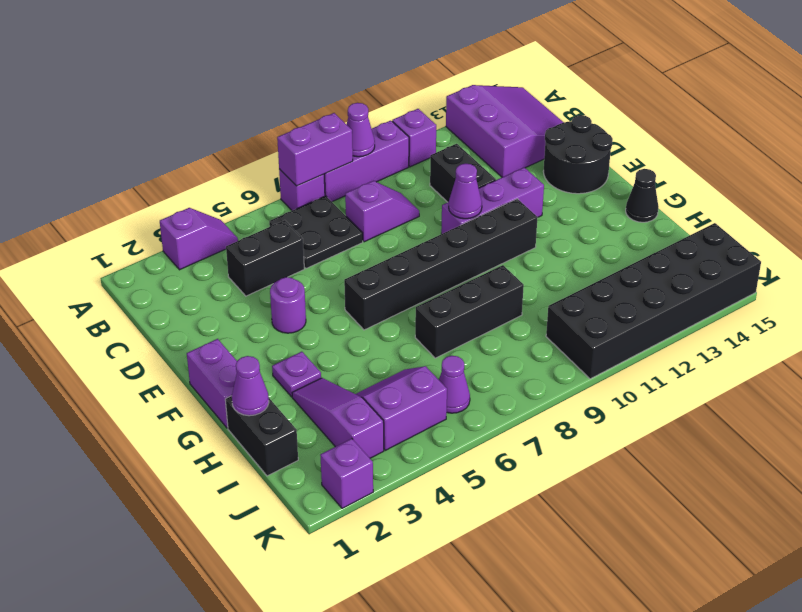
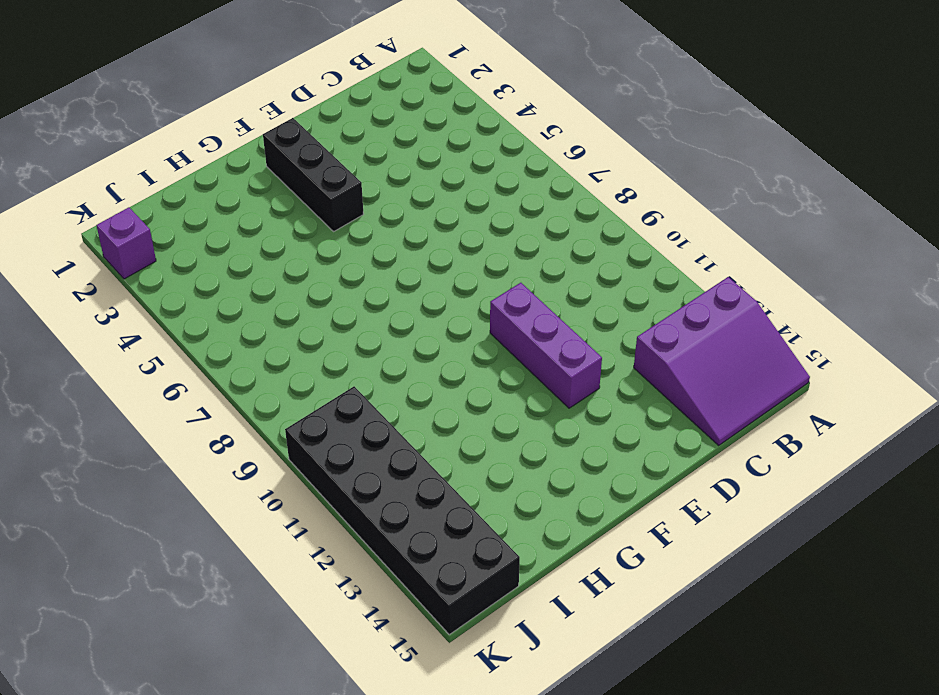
black 1x3 brick [263,118,363,231] -> black 1x3 brick moved to [415,265,524,358]
none -> purple 1x2 slope [160,208,238,270]
none -> purple 1x1 brick [279,169,325,211]
none -> purple 1x3 brick [324,121,409,202]

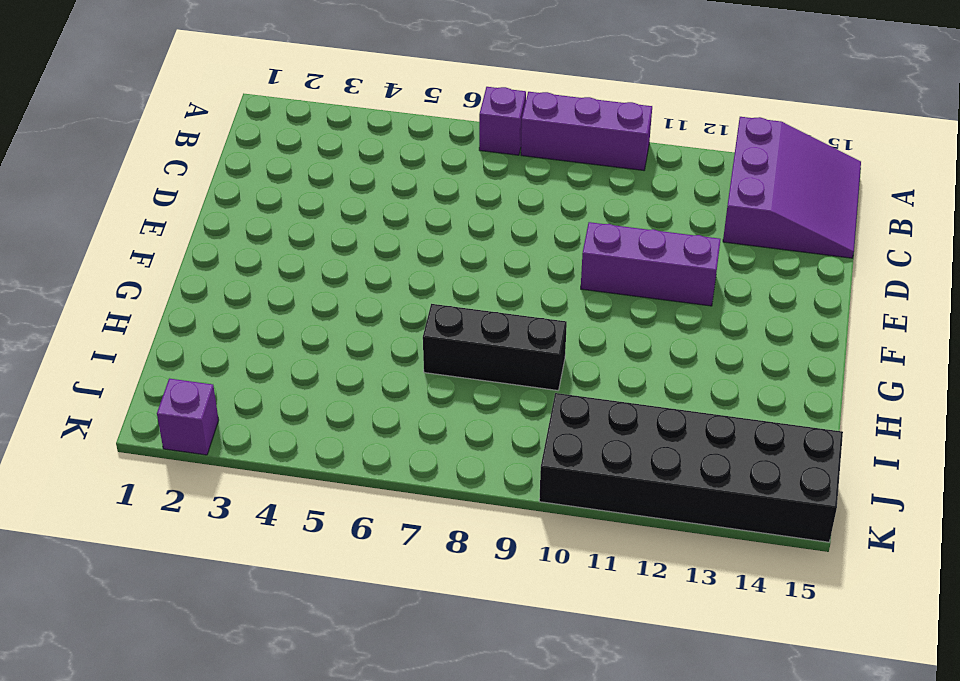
none -> purple 1x2 slope [160,208,238,270]
none -> purple 1x1 brick [392,109,436,167]
none -> black 2x2 plate [269,196,363,268]

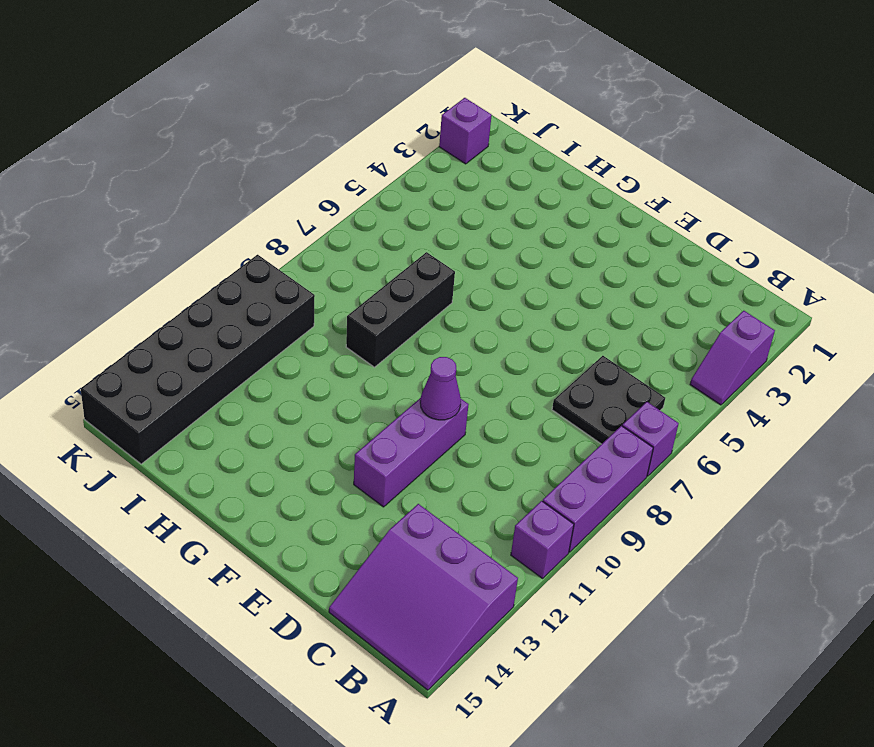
none -> black 1x2 brick [226,220,304,296]
none -> purple 1x2 slope [345,181,419,242]
none -> black 1x2 brick [430,144,496,202]

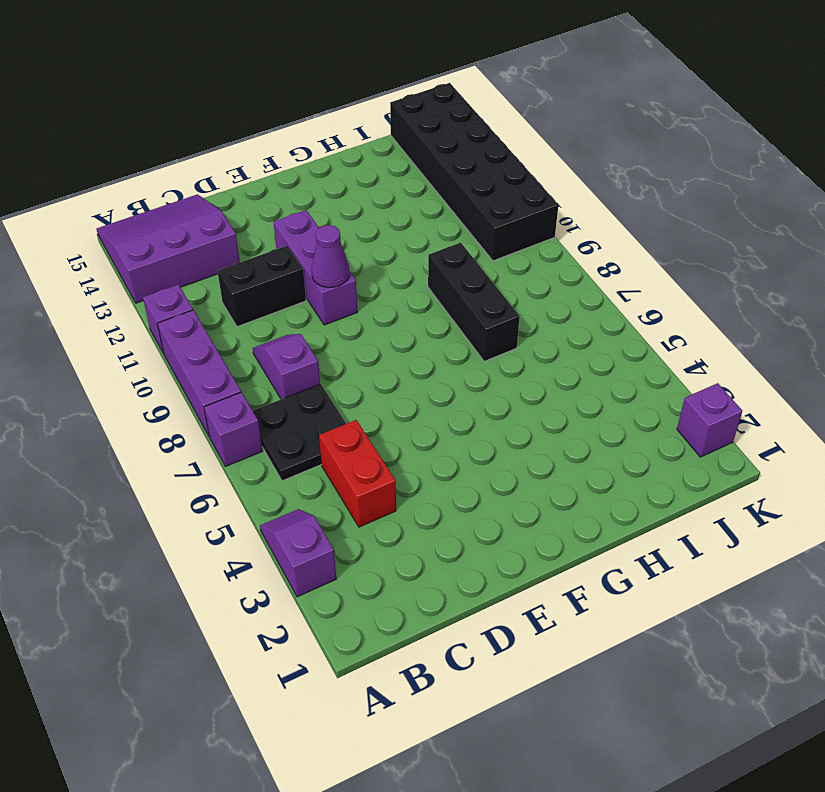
red 1x2 brick [319,420,396,527] -> black 1x2 brick [226,220,304,296]
none -> black 2x2 round brick [543,115,613,194]
none -> purple 1x1 round brick [270,277,306,333]
none -> purple 1x2 brick [187,339,237,428]

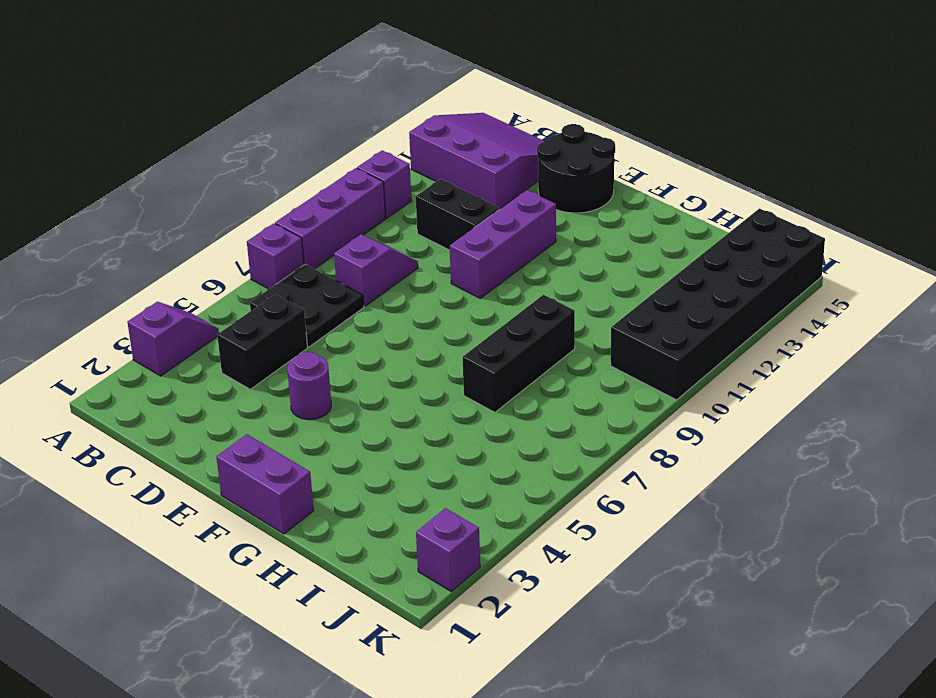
none -> black 1x6 brick [344,199,538,330]
none -> purple 1x1 plate [272,352,321,397]
none -> black 1x1 cone [626,169,659,222]

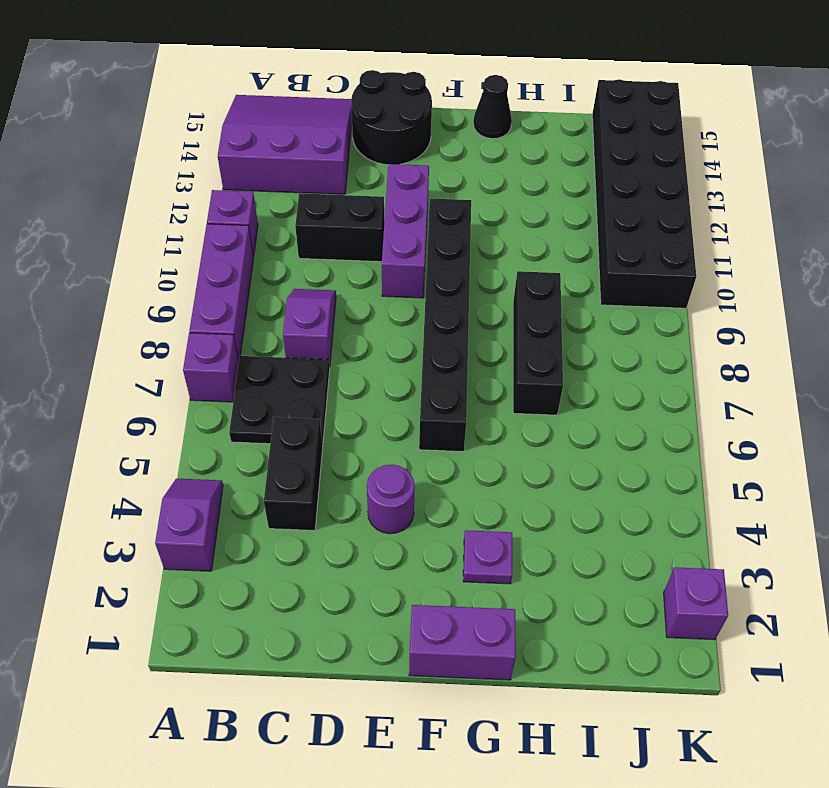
none -> black 1x2 brick [225,396,298,476]
none -> purple 1x3 slope [292,378,384,458]
none -> purple 2x2 slope [356,366,447,450]

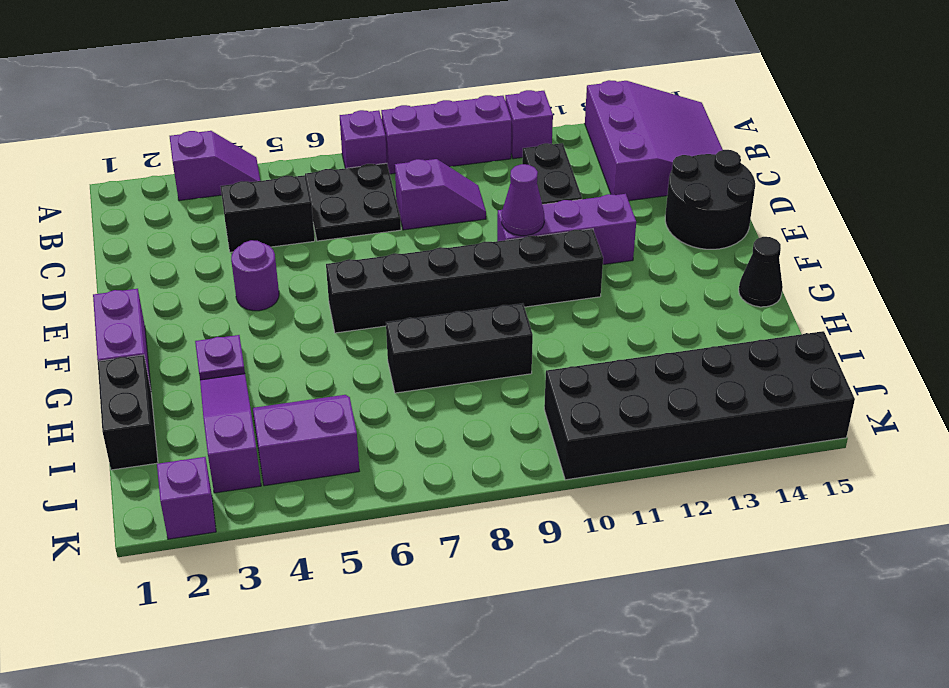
none -> purple 1x1 cone [439,356,470,413]
none -> purple 1x2 brick [277,113,353,186]
none -> purple 1x1 cone [346,103,375,157]

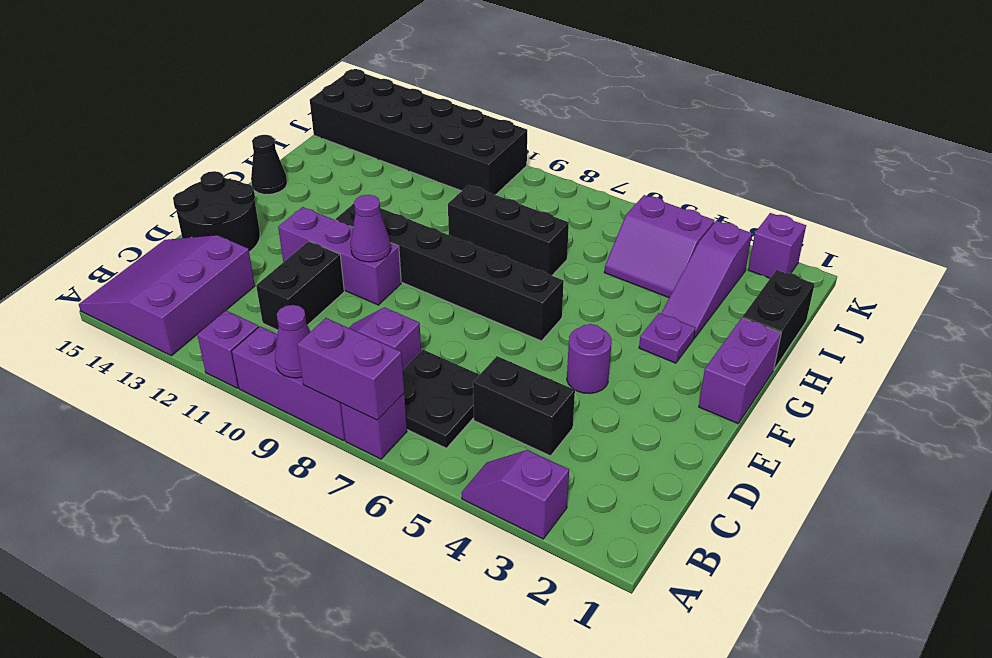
none -> purple 1x1 cone [439,356,470,413]
none -> purple 1x1 cone [232,356,269,416]

